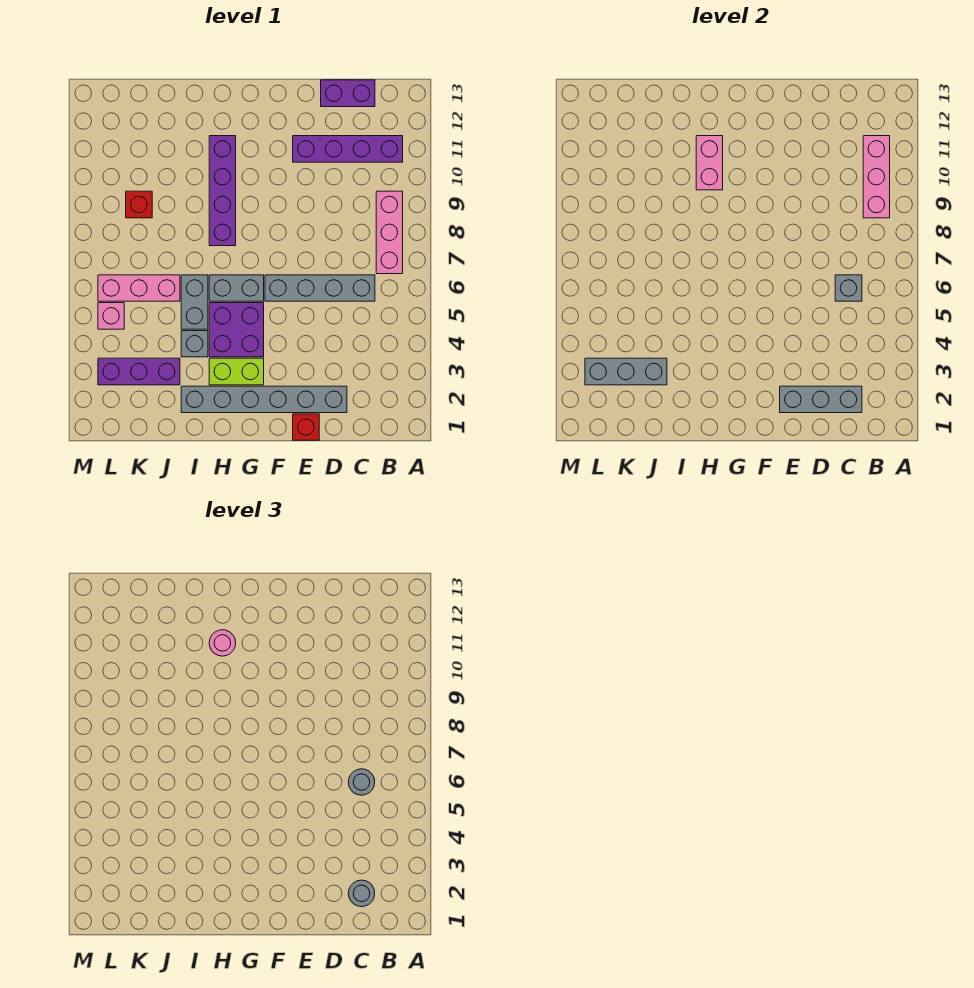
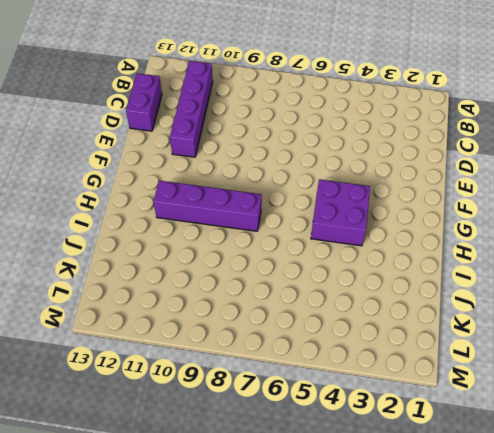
none -> pink 1x3 brick [376,191,403,274]
none -> grey 1x4 brick [265,275,375,301]
none -> grey 1x6 brick [181,386,347,413]

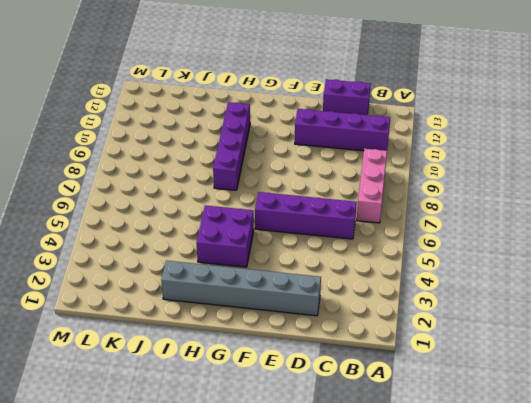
purple 1x4 brick [255,192,357,239] -> grey 1x4 brick [265,275,375,301]
none -> red 1x1 brick [293,414,319,440]
none -> lime 1x2 brick [209,358,264,385]
none -> grey 1x2 brick [209,275,264,301]

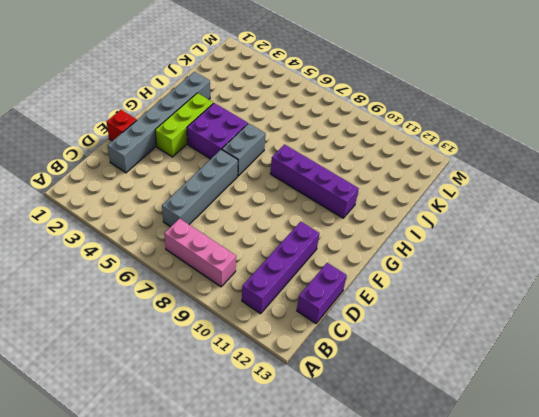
lime 1x3 brick [155,93,213,157] -> lime 1x2 brick [209,358,264,385]
none -> grey 1x1 brick [181,331,208,357]
none -> grey 1x2 brick [181,275,208,329]
none -> purple 1x3 brick [98,358,180,385]

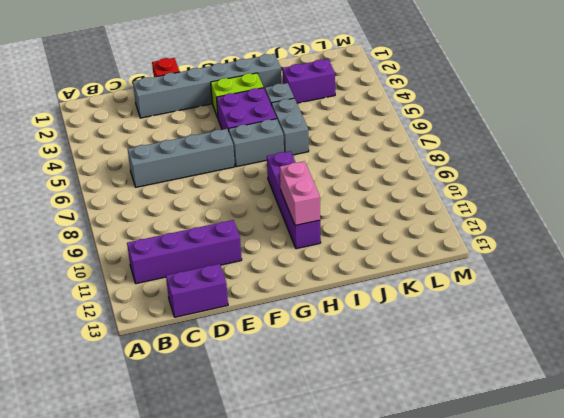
purple 1x2 brick [282,59,335,103] -> purple 1x3 brick [98,358,180,385]
none -> pink 1x3 brick [376,191,403,274]
none -> pink 1x3 brick [98,275,180,301]
none -> red 1x1 brick [126,191,152,218]

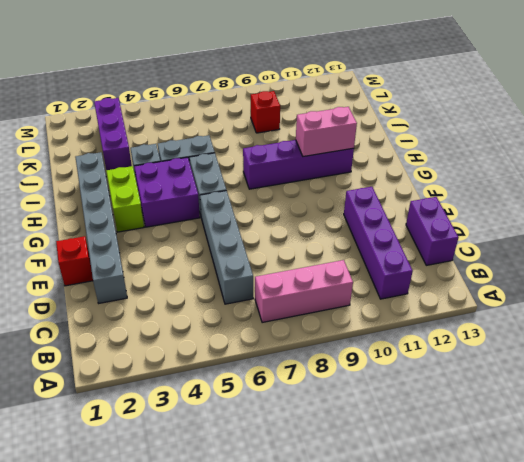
none -> pink 1x3 brick [98,275,180,301]
none -> pink 1x1 brick [98,303,124,329]
none -> pink 1x3 brick [863,136,890,218]

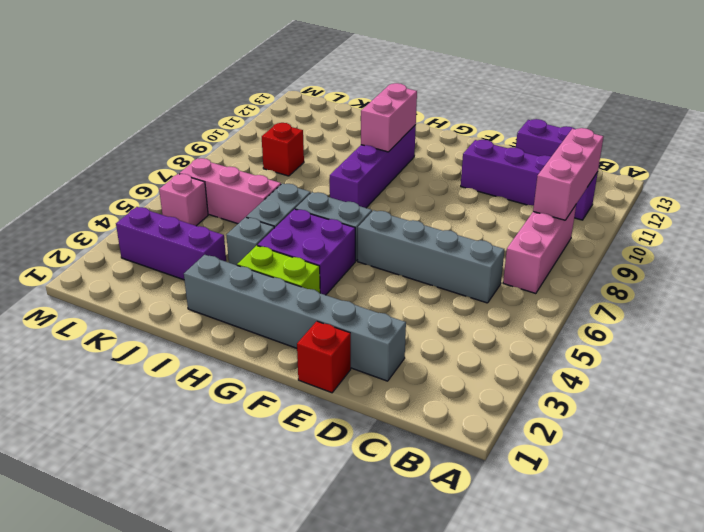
none -> grey 1x3 brick [780,386,862,413]
none -> grey 1x1 brick [835,275,862,301]
none -> grey 1x3 brick [585,358,667,385]

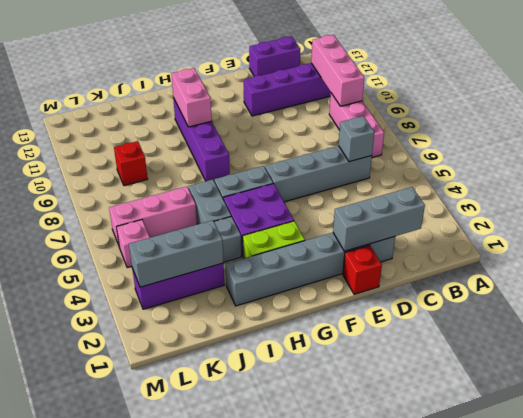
none -> grey 1x1 round brick [348,880,375,907]
none -> grey 1x1 round brick [348,769,375,795]
none -> pink 1x1 round brick [209,630,236,656]

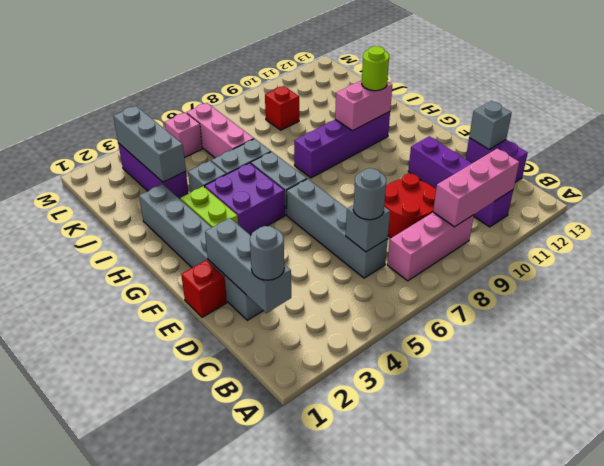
red 2x2 round brick [384,174,436,238] -> none
grey 1x1 brick [469,101,512,149] -> none
lime 1x1 round brick [362,46,389,91] -> pink 1x1 round brick [209,630,236,656]

